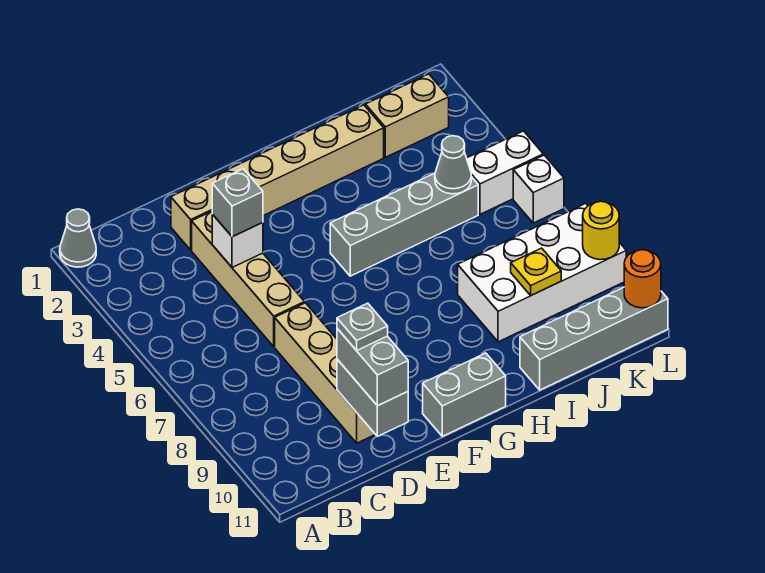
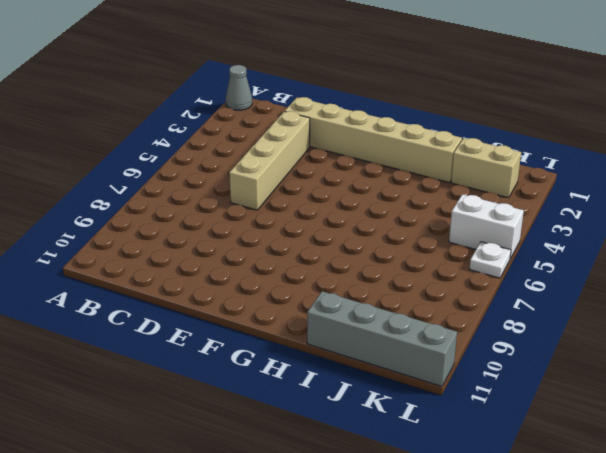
white 1x1 plate [469,242,511,278] -> white 1x1 brick [513,155,564,223]
none -> tan 1x4 brick [275,303,375,443]
none -> grey 1x2 brick [423,353,506,436]
none -> grey 1x4 brick [330,173,478,276]

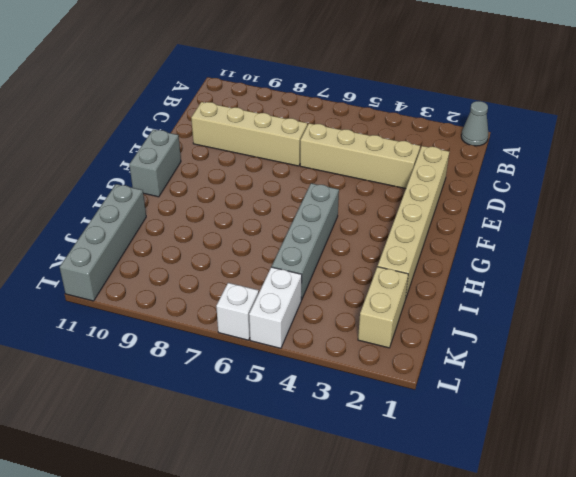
none -> white 2x4 brick [458,203,626,342]
none -> white 1x1 brick [212,214,263,268]
none -> grey 1x2 brick [337,359,408,436]

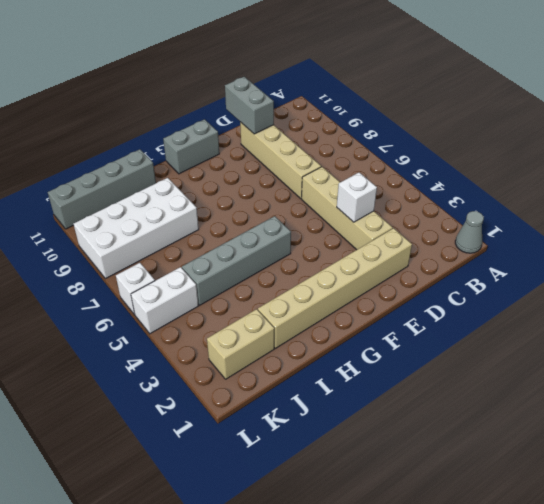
none -> grey 1x1 cone [435,136,471,194]
none -> yellow 1x1 plate [511,248,561,295]
none -> yellow 1x1 round brick [583,201,619,260]

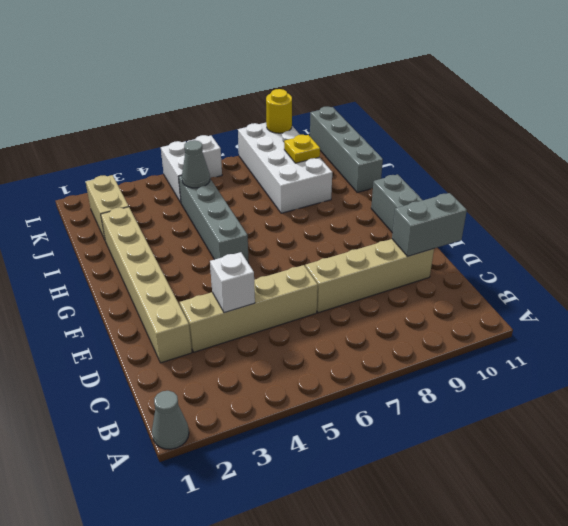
none -> orange 1x1 round brick [624,250,661,308]
none -> grey 1x1 brick [212,169,263,237]
none -> grey 1x2 brick [337,329,408,406]

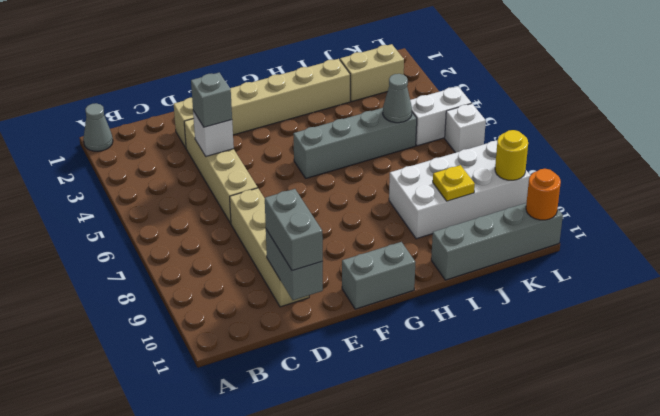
none -> grey 1x1 plate [337,303,388,350]

